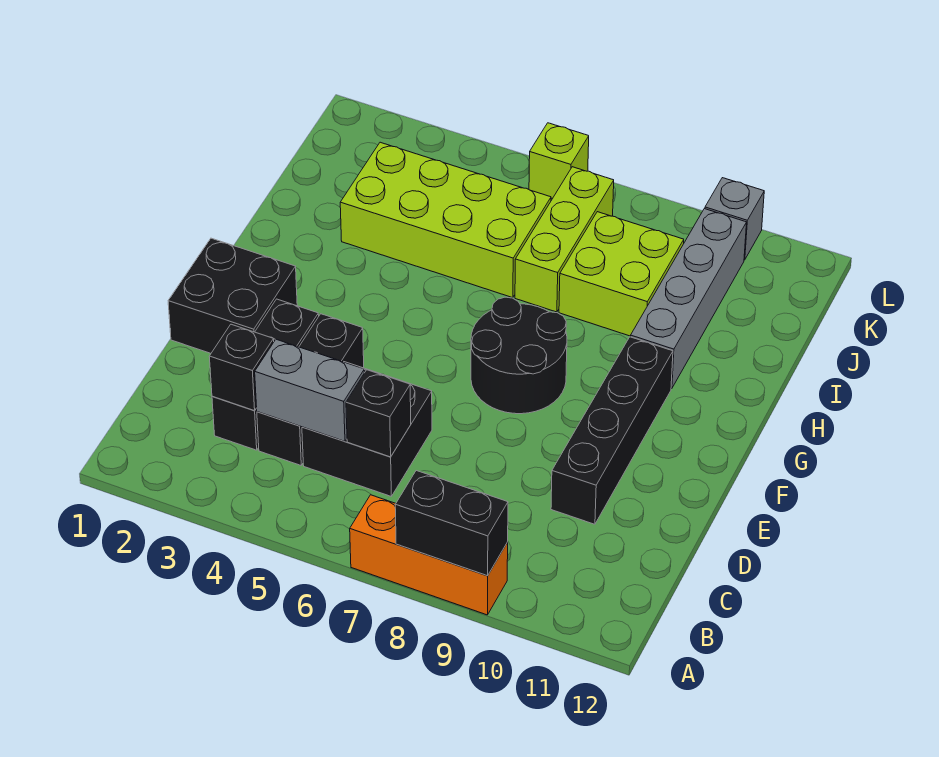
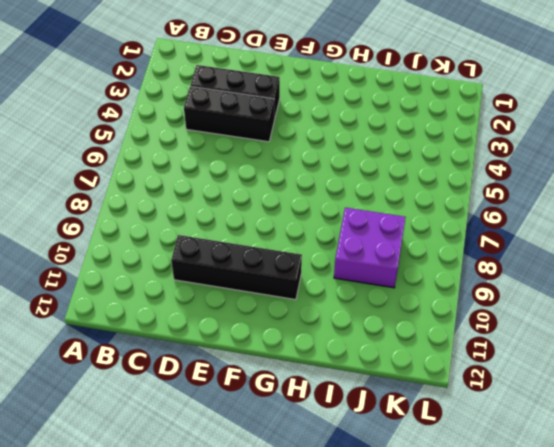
purple 2x2 brick [334,208,406,288] -> lime 2x2 brick [559,212,684,336]
none -> orange 1x3 brick [350,495,508,615]
none -> black 2x2 brick [302,362,432,496]
none -> black 2x2 brick [168,238,297,353]

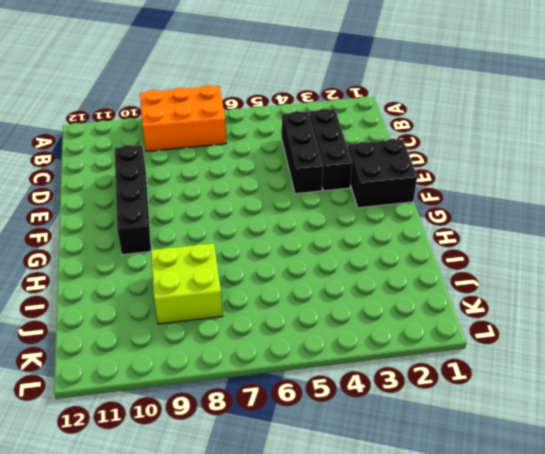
orange 2x3 brick [140,85,226,151] -> orange 1x3 brick [350,495,508,615]
none -> black 2x2 brick [302,362,432,496]
none -> black 2x2 round brick [471,297,567,414]
none -> grey 1x4 brick [631,209,747,389]

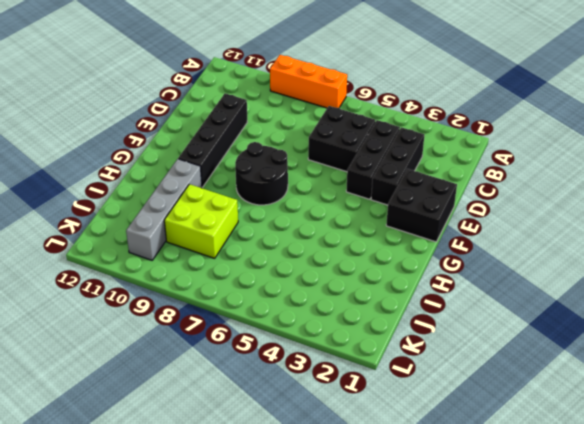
none -> lime 2x4 brick [340,142,551,298]
none -> lime 1x3 brick [515,167,614,312]
none -> lime 1x1 brick [529,123,589,199]

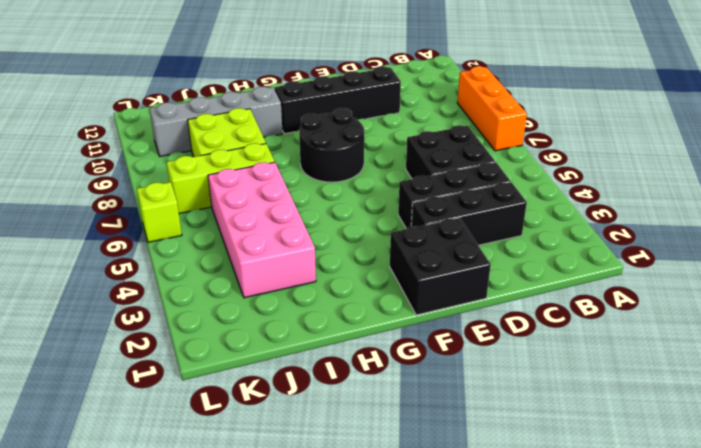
pink 2x4 brick [208,162,316,298] -> lime 2x4 brick [340,142,551,298]
none -> grey 1x1 brick [705,178,764,260]
none -> black 1x2 brick [395,471,508,576]
none -> black 1x1 brick [209,324,274,411]

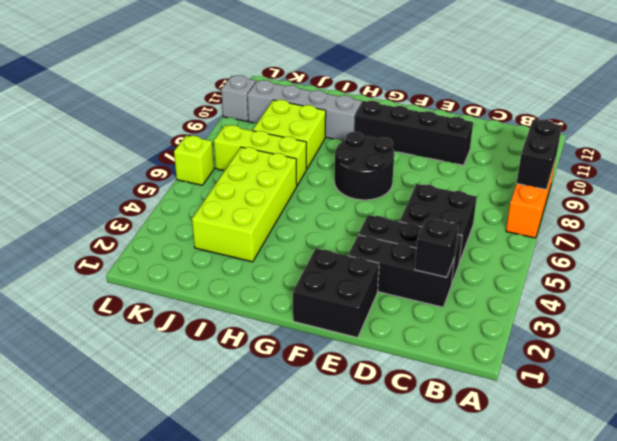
none -> grey 1x2 brick [255,339,364,441]
none -> black 1x1 brick [346,370,411,457]

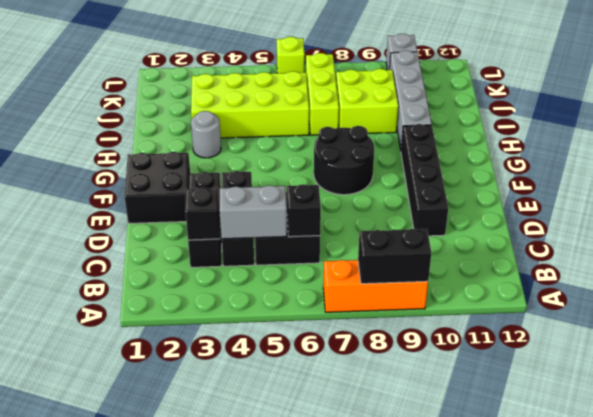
grey 1x1 round brick [191,111,221,158] -> none

